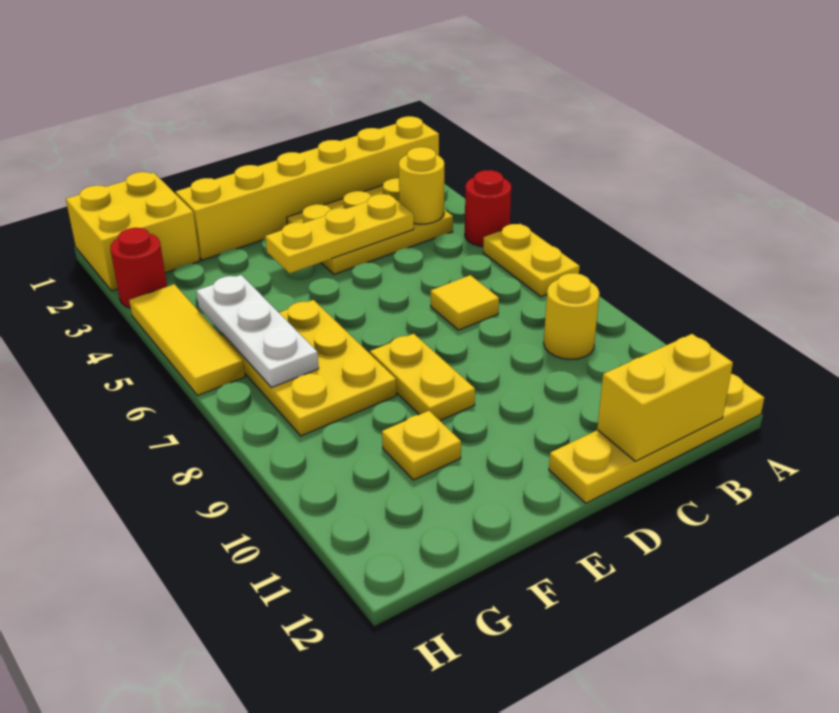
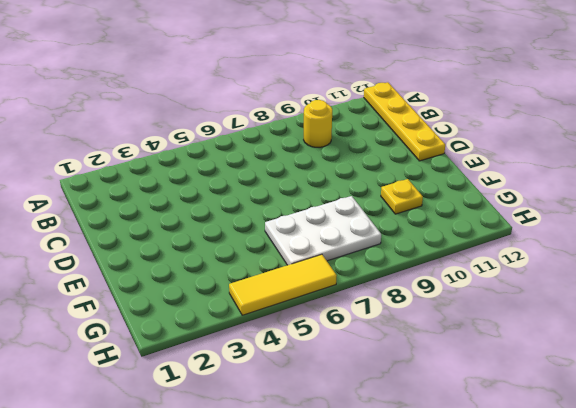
white 2x3 plate [265,196,381,265] -> yellow 2x3 plate [222,300,396,436]
none -> yellow 1x6 brick [176,116,439,260]
none -> red 1x1 round brick [465,170,511,247]
none -> yellow 1x2 plate [483,224,580,297]

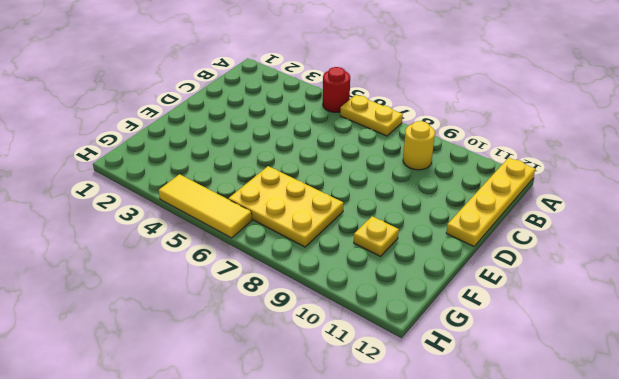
none -> yellow 1x6 brick [176,116,439,260]
none -> yellow 2x3 plate [287,178,453,274]
none -> yellow 1x1 tile [431,275,499,330]

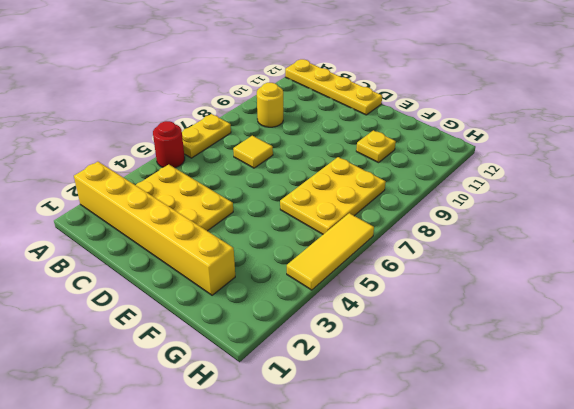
none -> yellow 1x2 plate [370,334,475,420]
none -> yellow 2x2 brick [66,172,200,291]
none -> red 1x1 round brick [110,228,167,308]

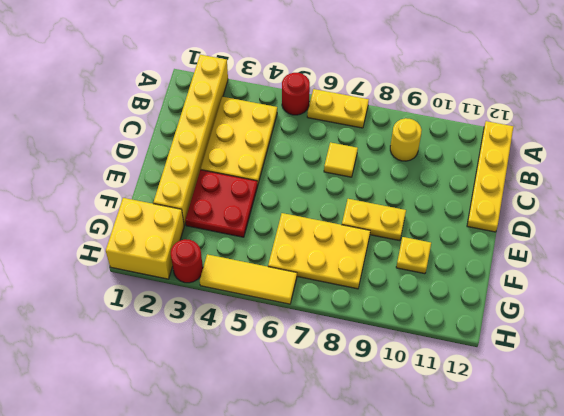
red 2x2 plate [185,170,258,237] -> none
none -> yellow 1x1 round brick [399,147,444,224]
none -> yellow 1x2 brick [597,334,733,461]
none -> yellow 1x3 plate [265,194,414,273]

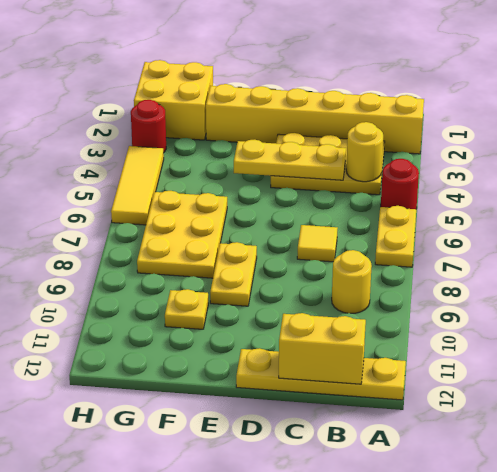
none -> white 1x3 plate [196,275,319,388]

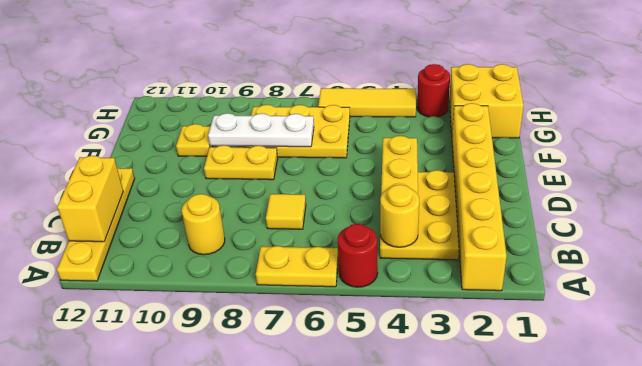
white 1x3 plate [208,113,314,147] -> white 1x3 plate moved to [196,275,319,388]

